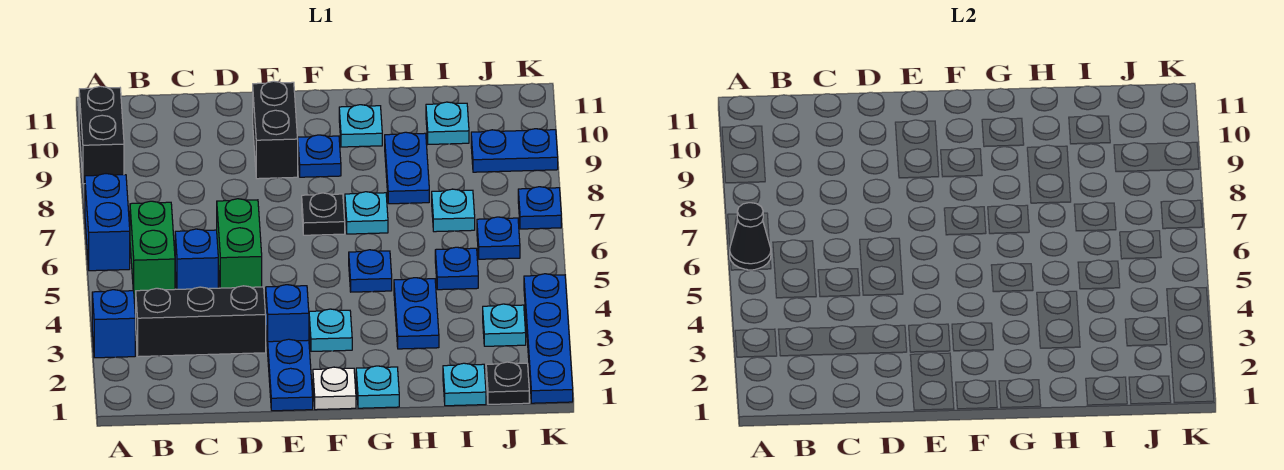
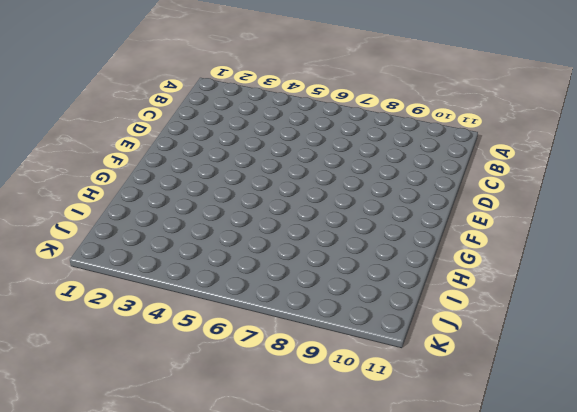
none -> blue 1x1 brick [92,290,135,358]
none -> blue 1x2 brick [85,174,130,271]
none -> black 1x2 brick [79,86,124,184]
none -> black 1x3 brick [136,286,266,357]

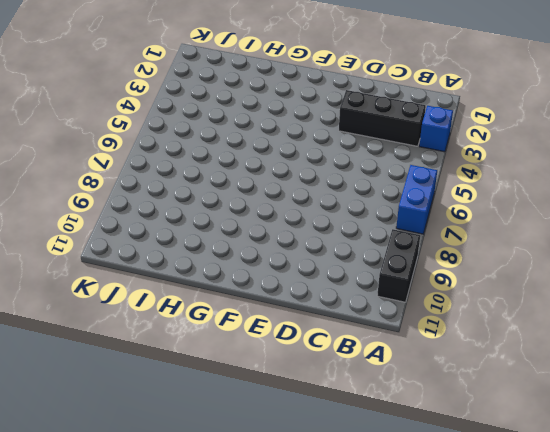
none -> green 1x2 brick [130,201,175,298]
none -> blue 1x1 brick [175,229,218,289]
none -> green 1x2 brick [217,199,262,288]
none -> blue 1x2 plate [268,339,313,411]

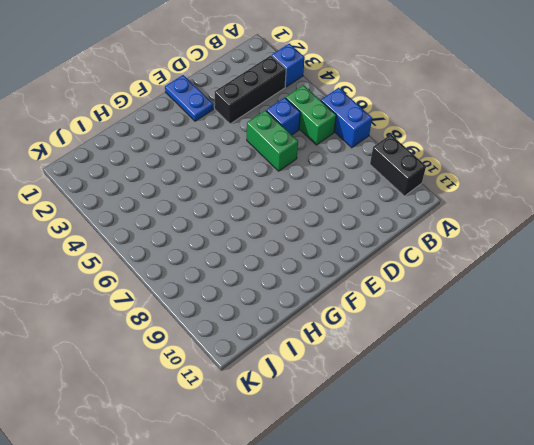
none -> blue 1x1 brick [266,285,309,351]
none -> black 1x2 brick [253,81,298,179]
none -> white 1x1 plate [313,367,356,410]
none -> cyan 1x1 plate [309,309,352,351]

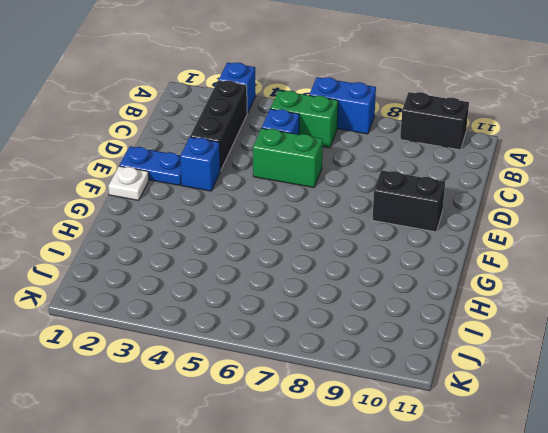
none -> cyan 1x1 plate [309,309,352,351]
none -> black 1x1 plate [302,193,345,235]
none -> blue 1x1 plate [298,135,341,177]
none -> cyan 1x1 plate [356,366,399,408]

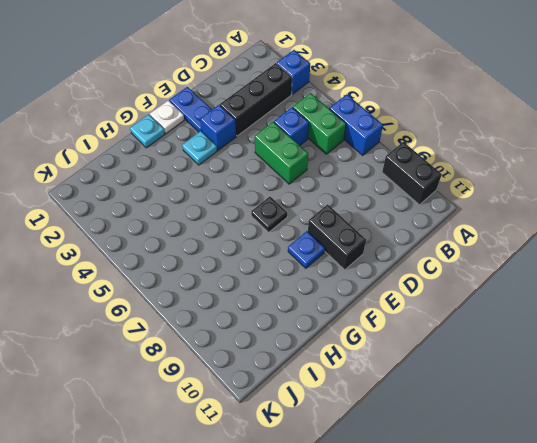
none -> blue 1x1 plate [349,250,392,292]
none -> cyan 1x1 plate [345,192,388,234]
none -> cyan 1x1 plate [339,105,382,147]
none -> blue 1x2 plate [394,278,439,349]

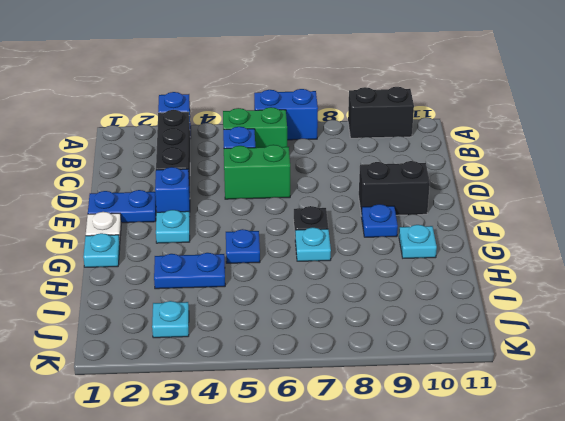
none -> blue 1x2 plate [385,132,429,204]
none -> cyan 1x1 plate [443,363,486,406]
none -> blue 1x1 plate [435,247,478,290]
none -> cyan 1x1 plate [432,189,475,232]

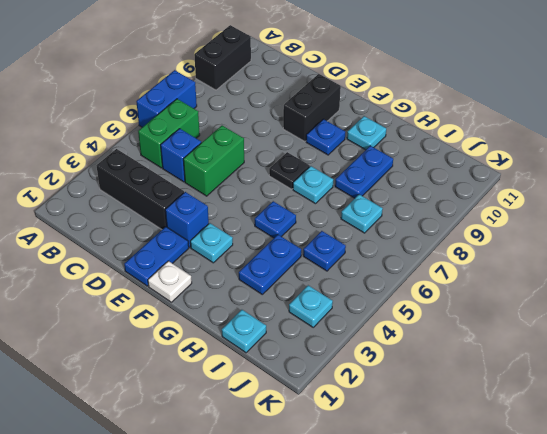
none -> blue 1x1 brick [92,290,135,358]
none -> cyan 1x1 plate [356,366,399,408]
none -> cyan 1x1 plate [426,102,469,144]
none -> black 1x1 plate [486,362,529,405]

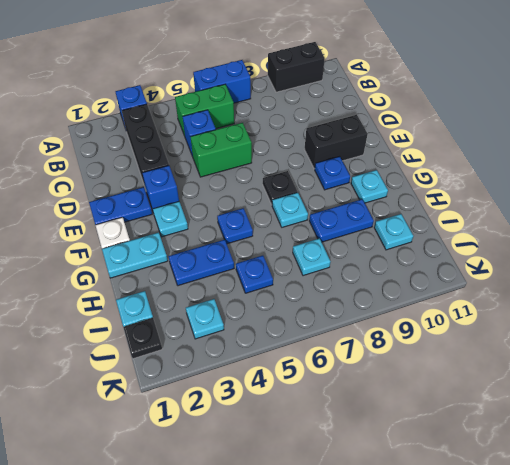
cyan 1x2 plate [102,232,168,278] -> cyan 1x1 plate [356,366,399,408]
none -> blue 1x1 plate [477,217,520,259]
none -> blue 1x2 plate [471,129,558,172]
none -> blue 1x4 plate [524,274,573,403]
none -> blue 1x1 plate [518,187,561,229]

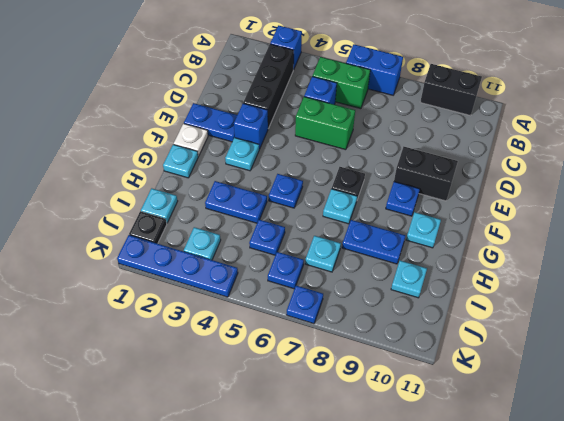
none -> blue 1x2 plate [471,129,558,172]
none -> black 1x1 cone [730,203,771,270]

